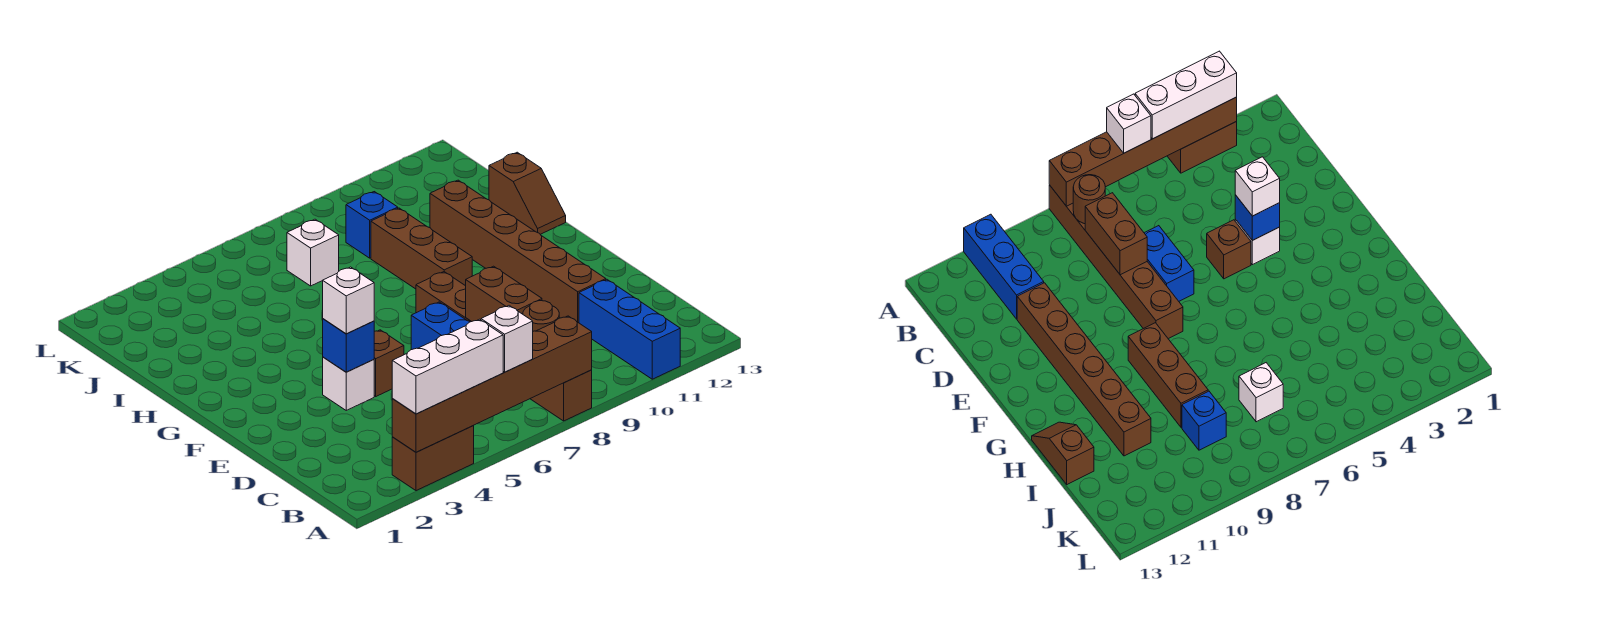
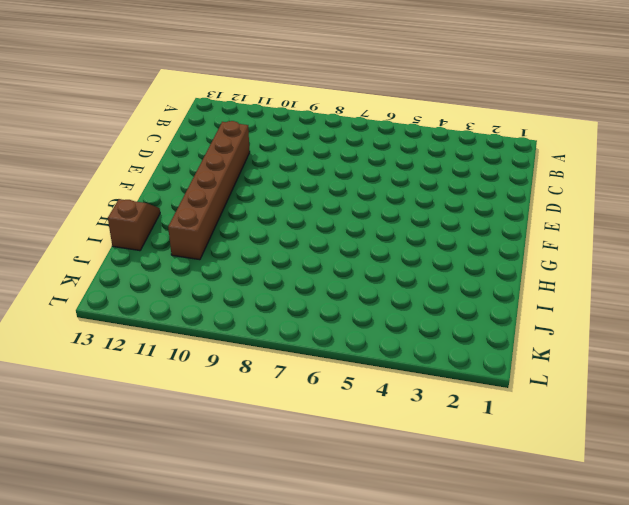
none -> brown 1x2 brick [392,426,474,491]
none -> brown 1x6 brick [416,272,592,421]
none -> blue 1x3 brick [579,280,680,379]

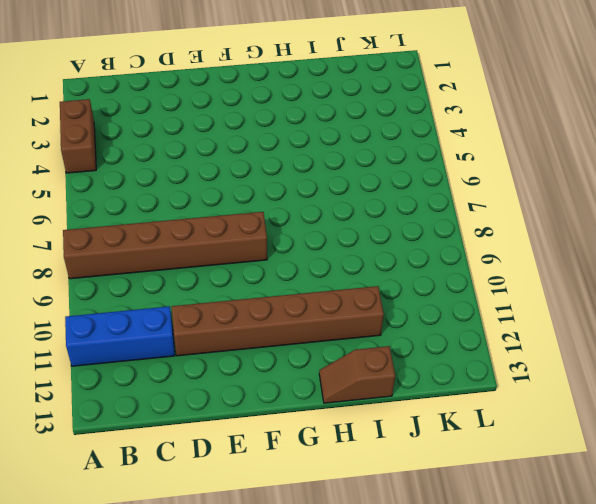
none -> blue 1x2 brick [411,302,469,350]
none -> white 1x1 brick [323,357,374,410]
none -> brown 1x1 brick [374,330,404,396]

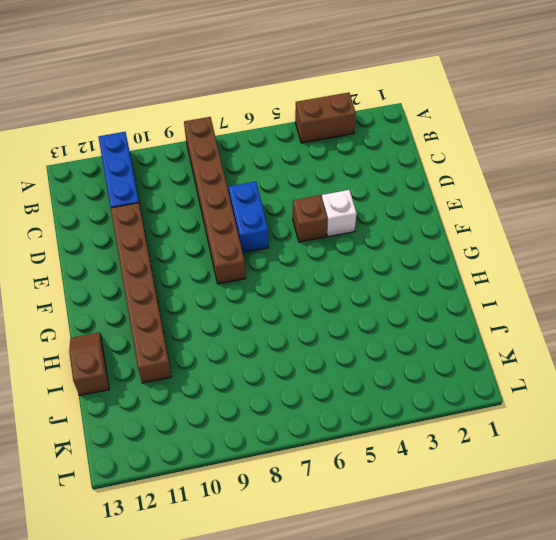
none -> brown 1x3 brick [371,208,472,289]
none -> white 1x1 brick [287,219,339,286]
none -> blue 1x1 brick [346,192,398,258]

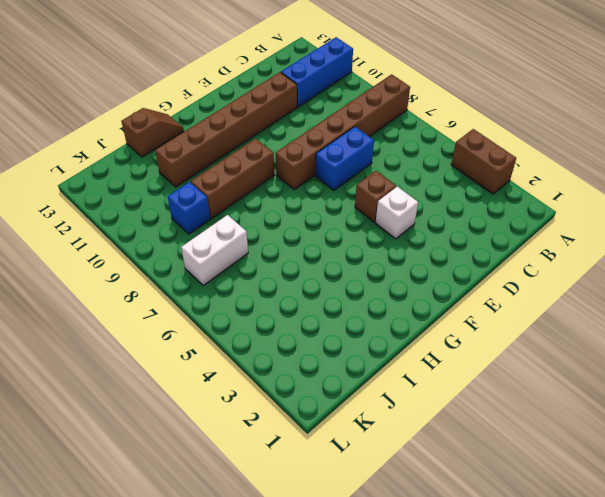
white 1x2 brick [181,215,248,285] -> white 1x1 brick [287,219,339,286]
none -> brown 1x6 brick [392,316,592,452]
none -> brown 1x1 round brick [523,301,559,331]
none -> brown 1x2 brick [466,266,542,322]

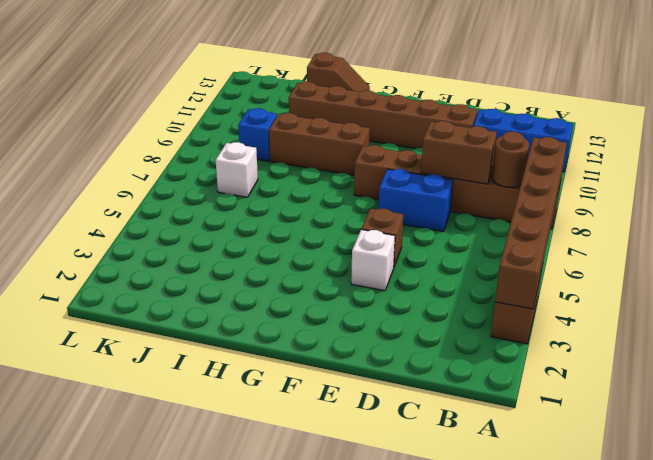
none -> blue 1x1 brick [323,319,374,372]
none -> white 1x3 brick [392,319,503,414]
none -> white 1x1 brick [481,306,533,372]

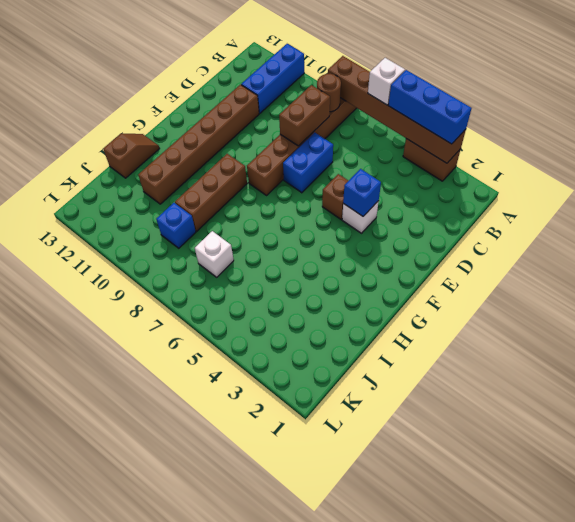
blue 1x3 brick [388,70,472,144] -> white 1x3 brick [392,319,503,414]
none -> white 1x1 brick [323,267,374,334]

